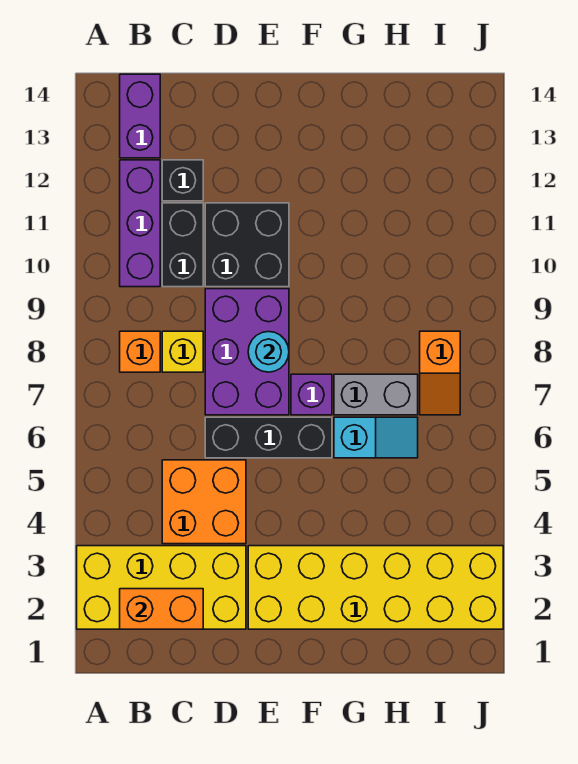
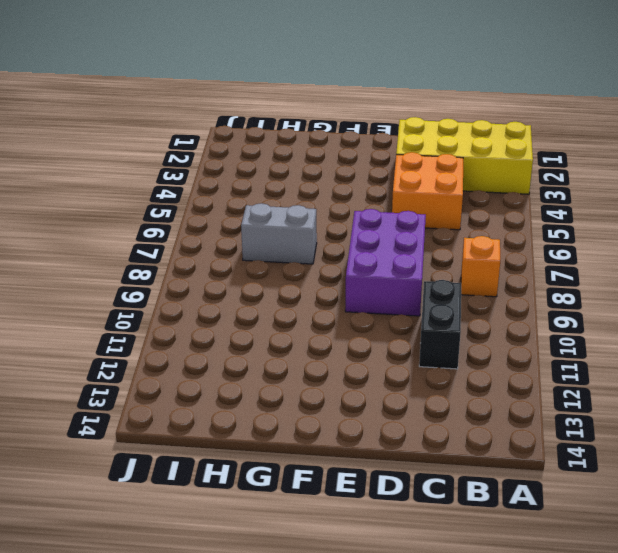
none -> purple 1x3 brick [120,160,160,287]
none -> purple 1x2 brick [120,74,160,158]
none -> yellow 1x1 brick [162,331,203,372]

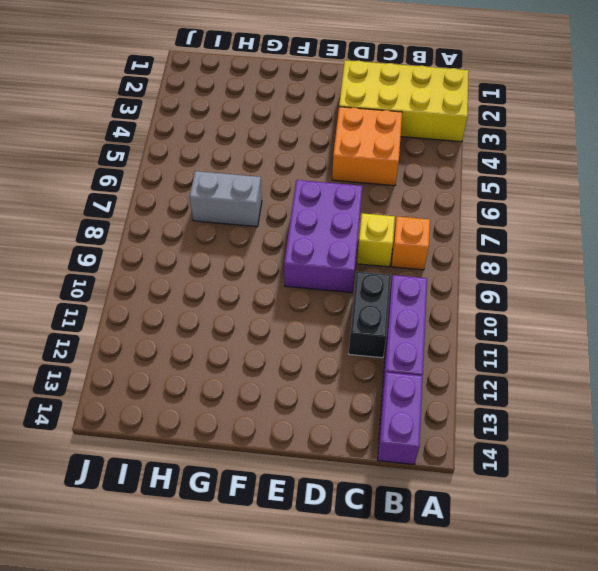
none -> black 1x1 brick [162,160,203,201]
none -> black 1x3 brick [205,417,332,458]
none -> black 2x2 brick [205,203,289,287]

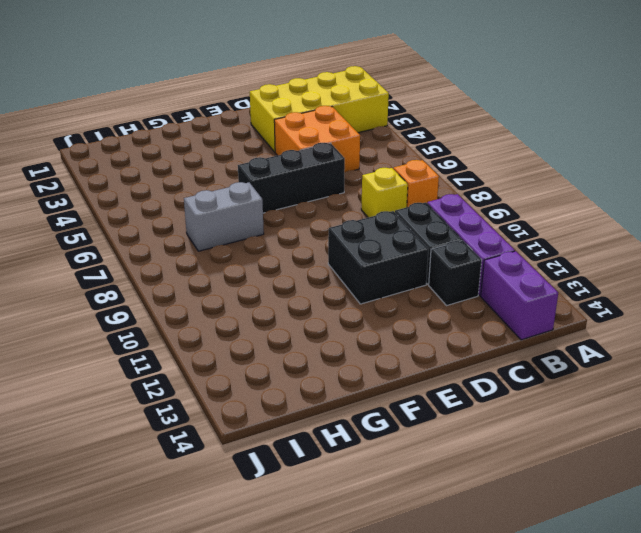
none -> purple 2x3 brick [205,289,289,415]
none -> yellow 2x6 brick [248,546,503,629]
none -> purple 1x1 brick [291,374,332,415]

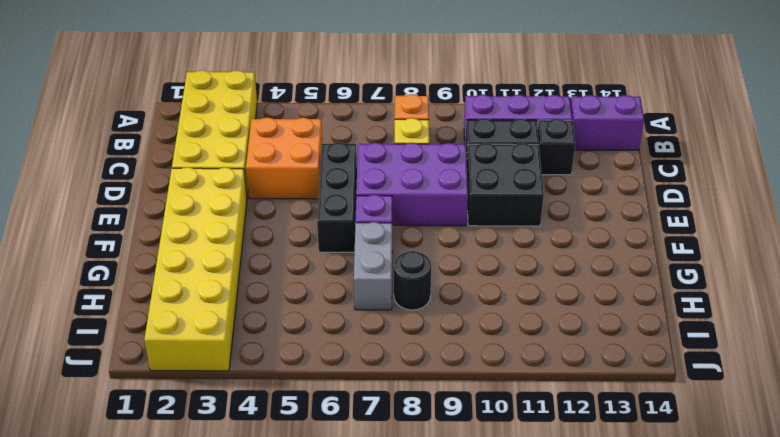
black 1x1 round brick [394,251,431,310] -> none
none -> cyan 1x2 slope [334,417,418,458]
none -> orange 1x2 slope [420,331,460,415]
none -> orange 1x2 brick [120,589,203,629]

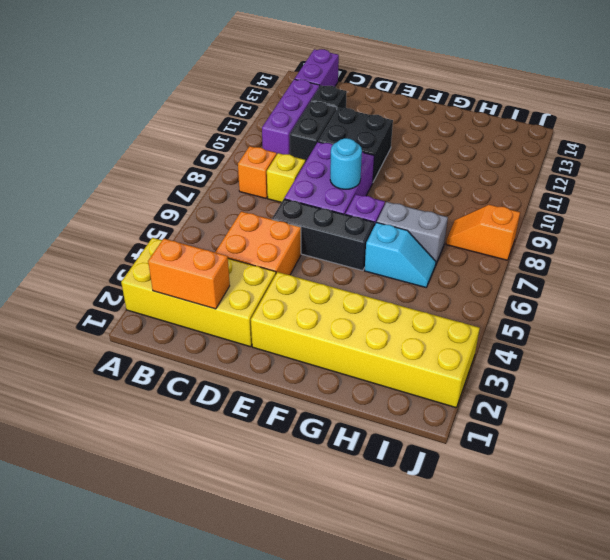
orange 1x2 slope [446,205,520,260] -> orange 1x2 slope turned to [420,331,460,415]

